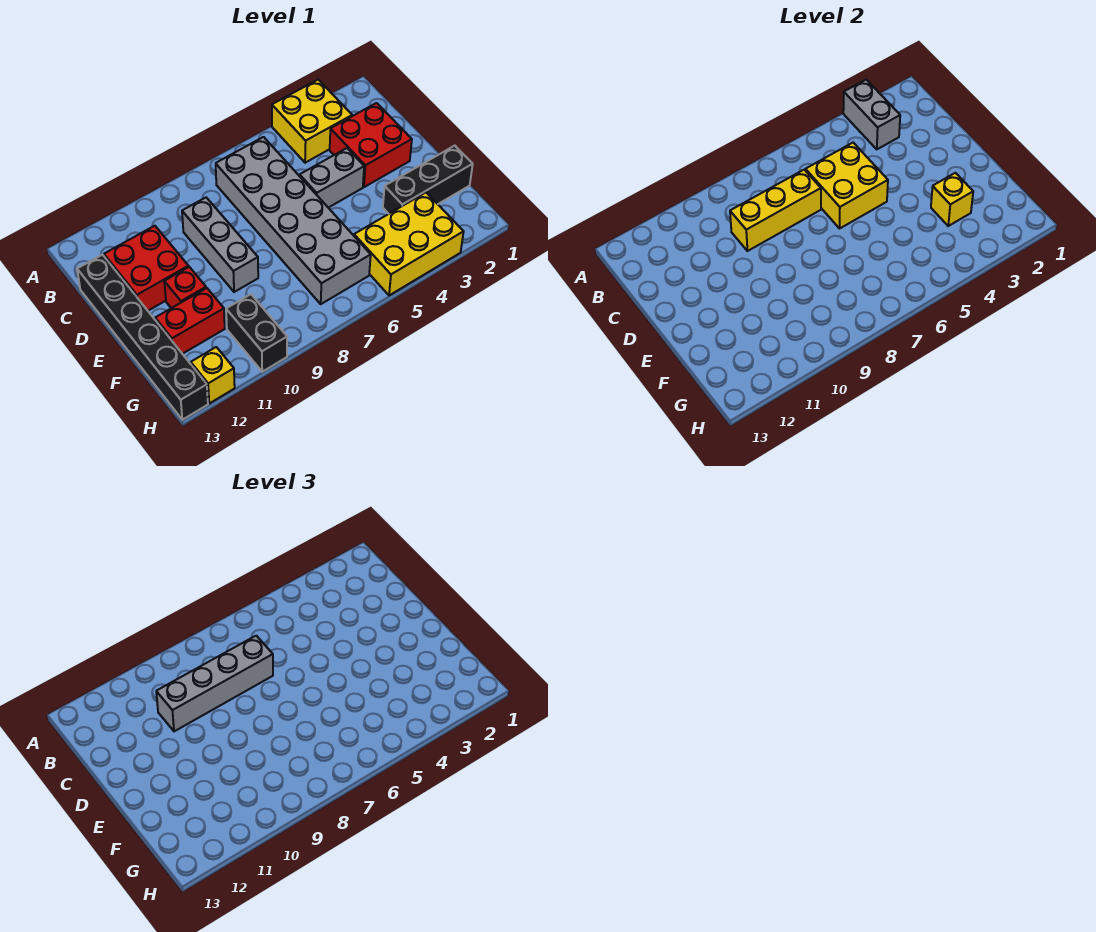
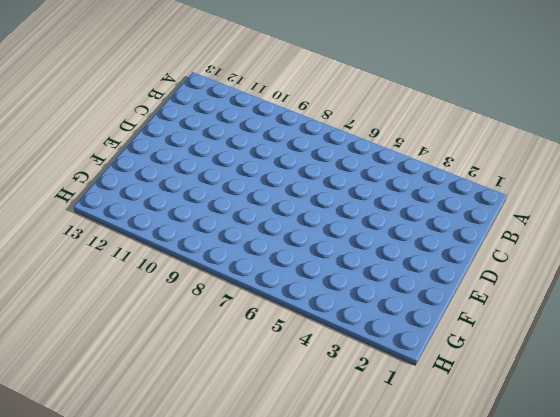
none -> yellow 2x2 brick [272,80,352,163]
none -> grey 2x6 brick [216,137,371,304]
none -> red 2x2 brick [330,103,412,187]

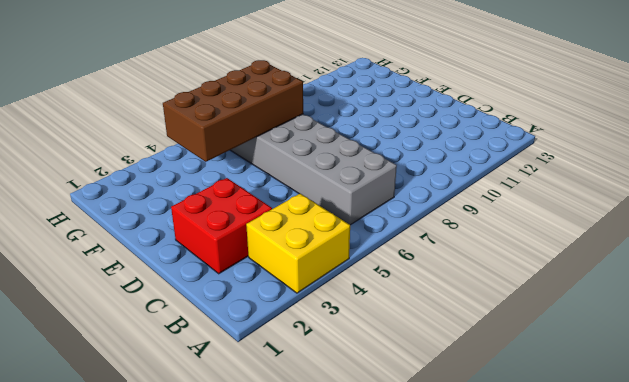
brown 2x4 brick [163,60,303,162] -> none
none -> grey 1x3 brick [182,198,258,292]
none -> red 2x2 brick [104,226,189,311]
none -> black 1x6 brick [77,255,208,420]

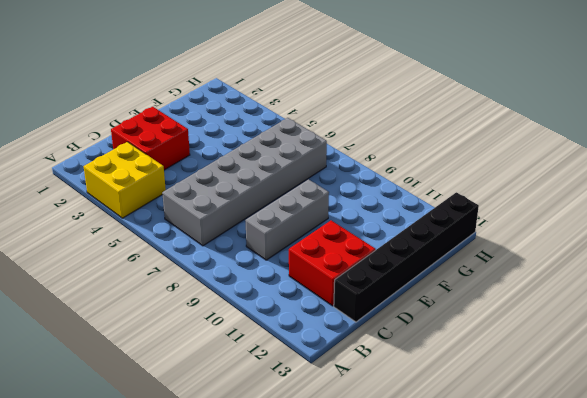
none -> grey 1x2 brick [300,148,364,208]
none -> red 1x1 brick [164,267,206,308]
none -> black 1x3 brick [383,146,473,214]

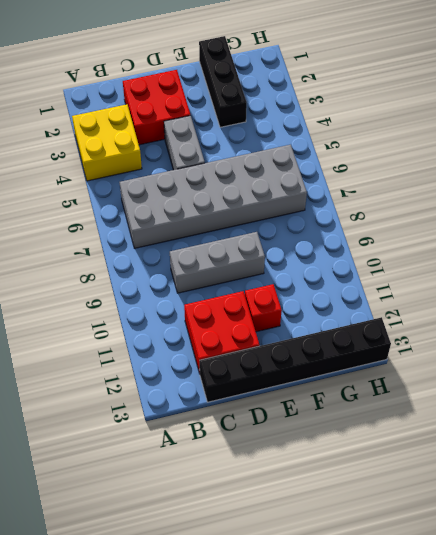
none -> red 1x2 brick [155,288,225,354]
none -> yellow 2x3 brick [354,193,464,295]
none -> black 1x2 brick [226,294,287,372]

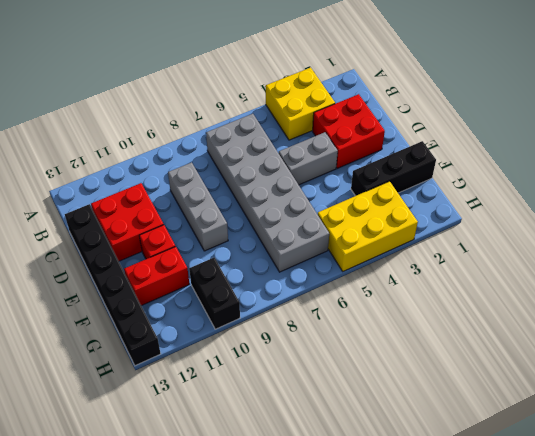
none -> yellow 1x1 brick [191,347,235,403]
none -> grey 1x2 brick [843,80,900,149]
none -> yellow 2x2 brick [805,143,888,228]

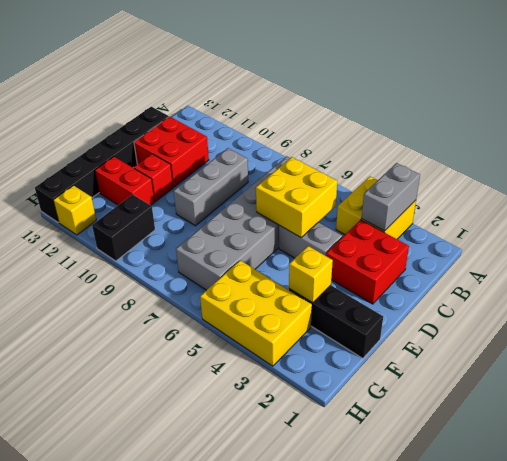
none -> yellow 1x3 brick [730,170,821,251]
none -> grey 1x4 brick [156,636,273,731]

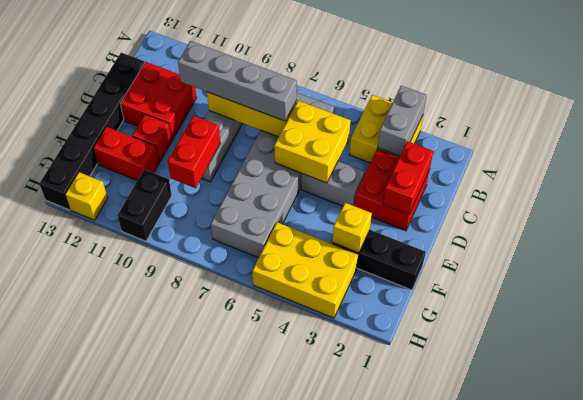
red 1x2 brick [383,141,433,215] -> none
red 1x2 brick [168,116,220,188] -> none

